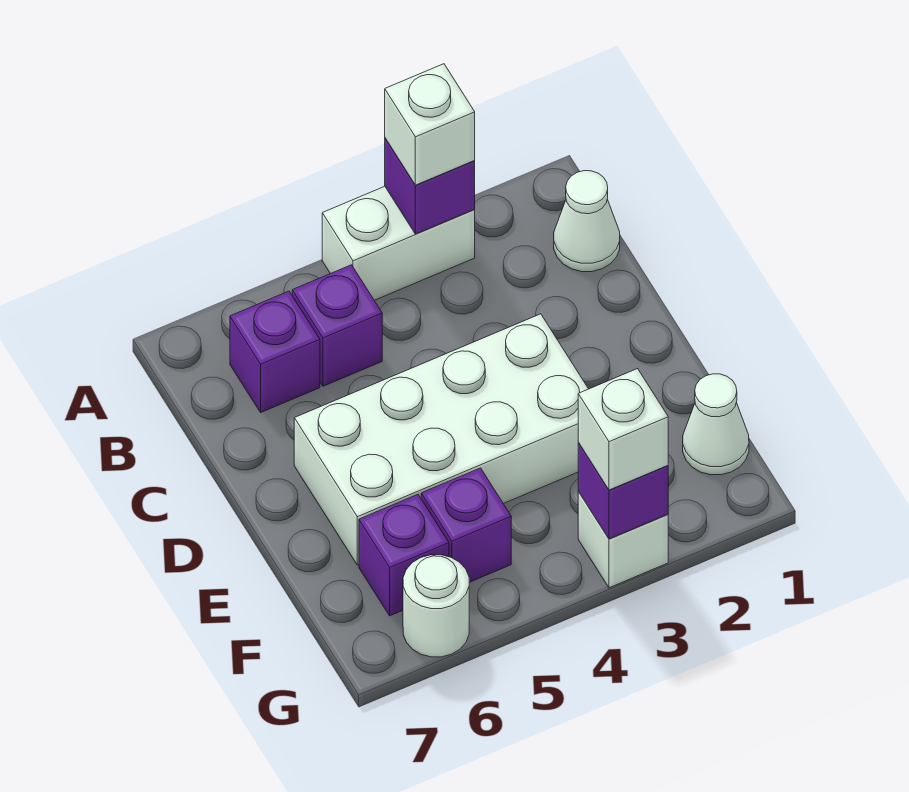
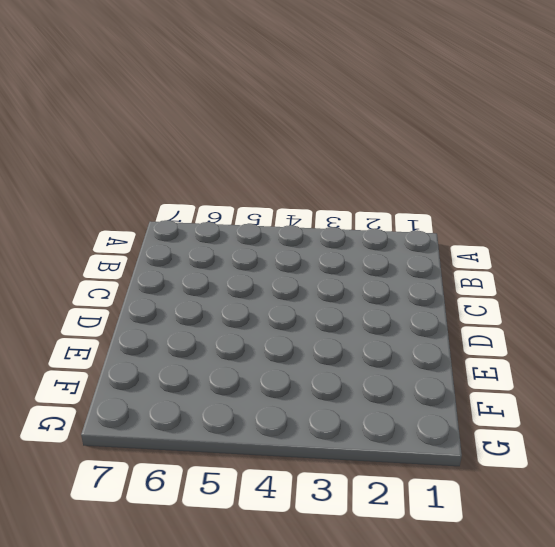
none -> white 1x2 brick [322,186,475,300]
none -> white 1x1 cone [554,171,620,272]
none -> purple 1x1 brick [292,265,382,386]

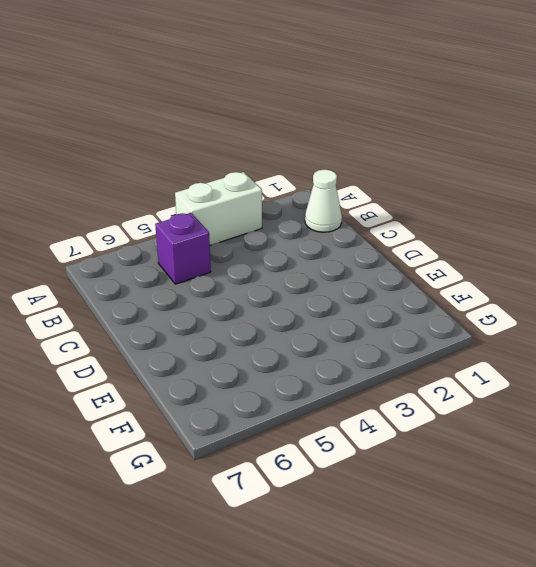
none -> purple 1x1 brick [230,291,320,412]
none -> white 2x4 brick [294,314,588,565]
none -> white 1x1 cone [683,374,749,475]

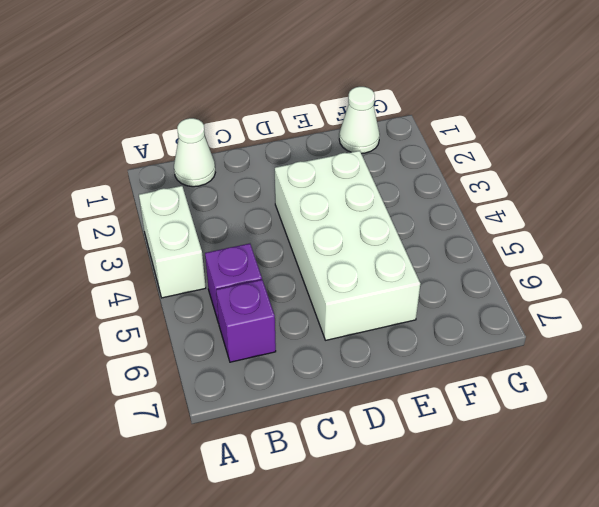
none -> purple 1x1 brick [421,468,511,582]
none -> purple 1x1 brick [359,495,449,616]
none -> white 1x1 brick [578,491,668,588]

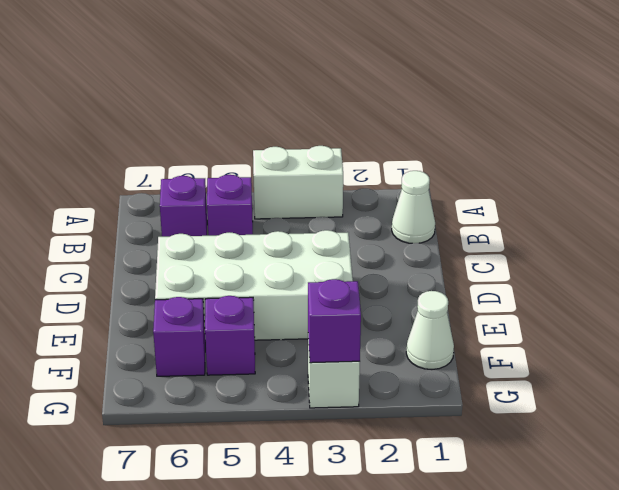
none -> white 1x1 round brick [403,555,469,657]
none -> purple 1x1 brick [385,138,475,234]
none -> white 1x1 brick [385,64,475,185]

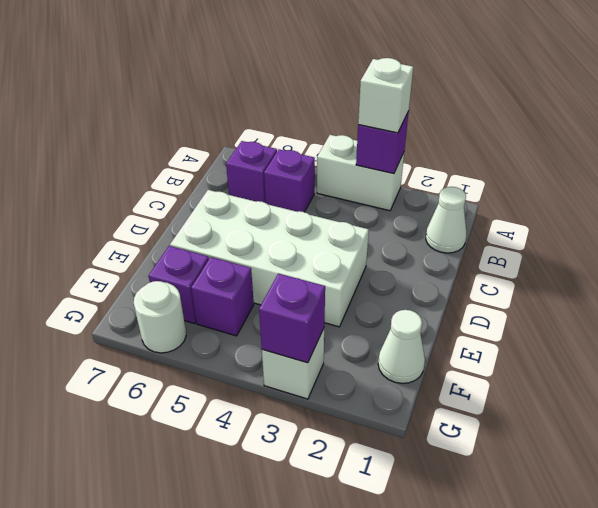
none -> white 1x1 brick [578,369,668,490]

